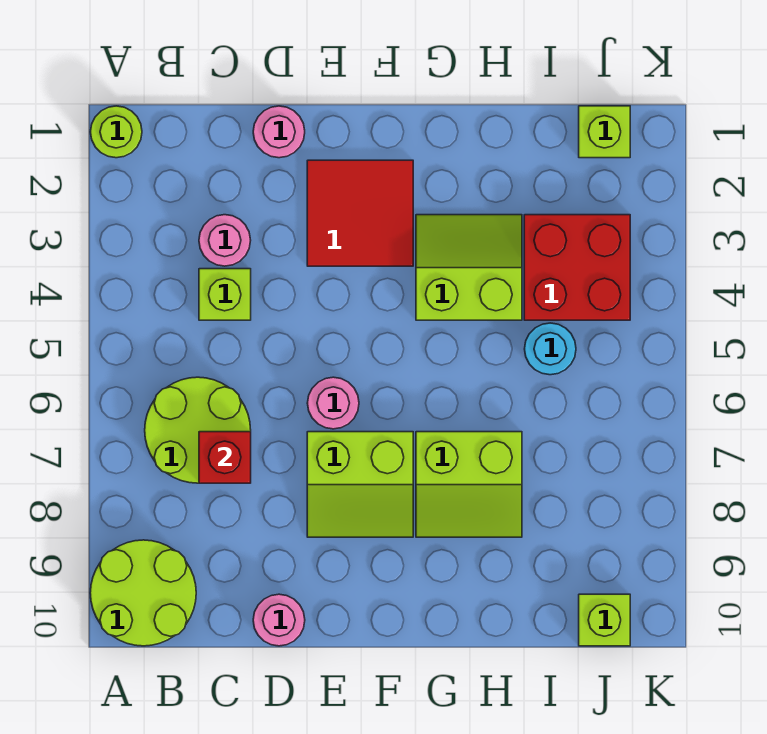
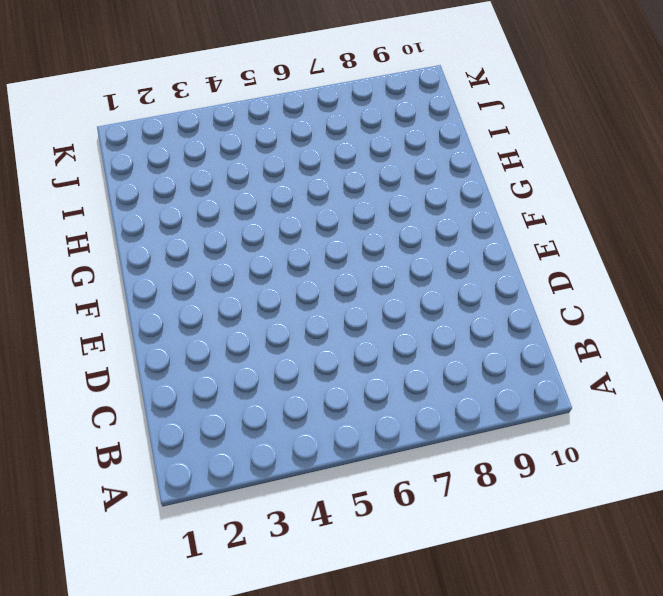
none -> lime 1x1 round brick [90,106,142,158]
none -> lime 2x2 round brick [90,540,196,646]
none -> lime 2x2 round brick [145,377,251,483]

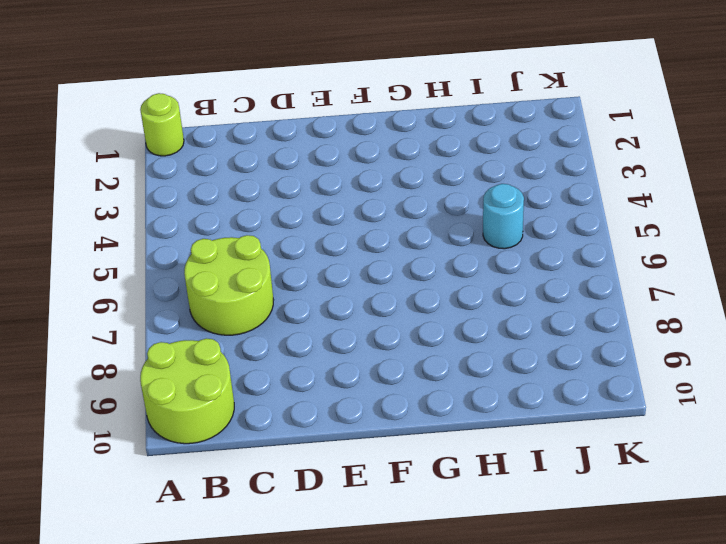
none -> pink 1x1 round brick [199,215,251,266]
none -> lime 1x1 brick [199,269,251,320]
none -> pink 1x1 round brick [253,106,305,158]

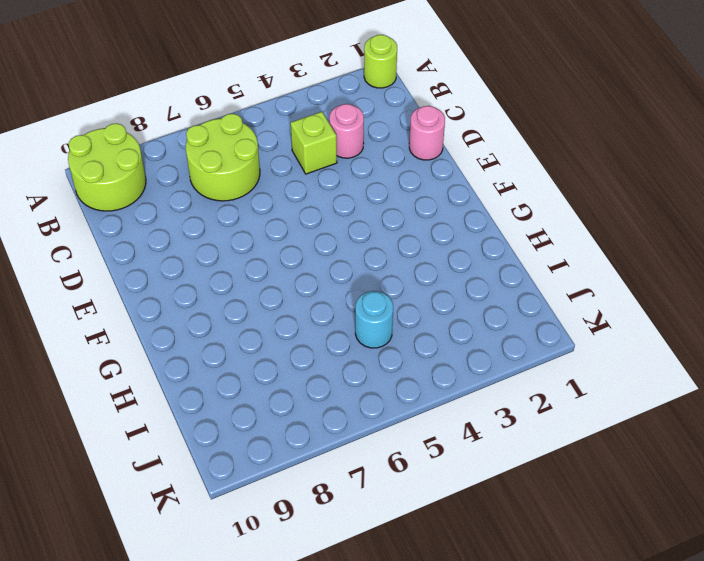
none -> pink 1x1 round brick [253,594,305,646]
none -> red 2x2 tile [307,160,413,266]
none -> pink 1x1 round brick [307,377,359,429]

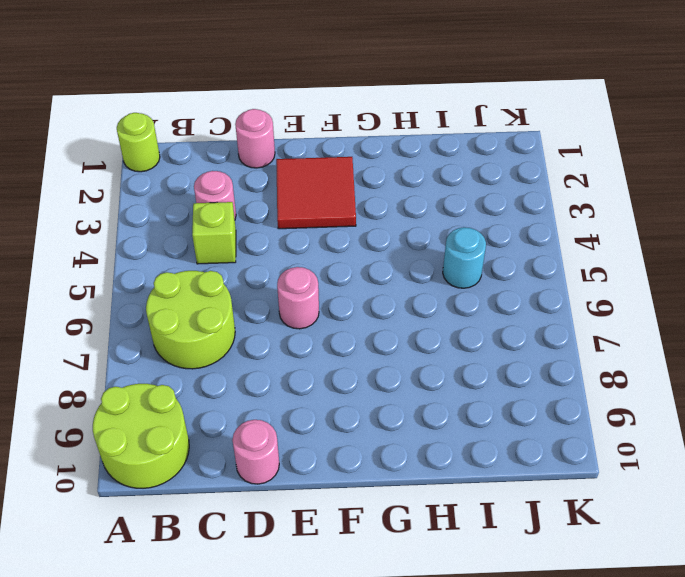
none -> lime 2x2 slope [307,432,413,537]
none -> lime 2x2 slope [416,215,522,320]
none -> lime 2x2 slope [416,432,522,537]

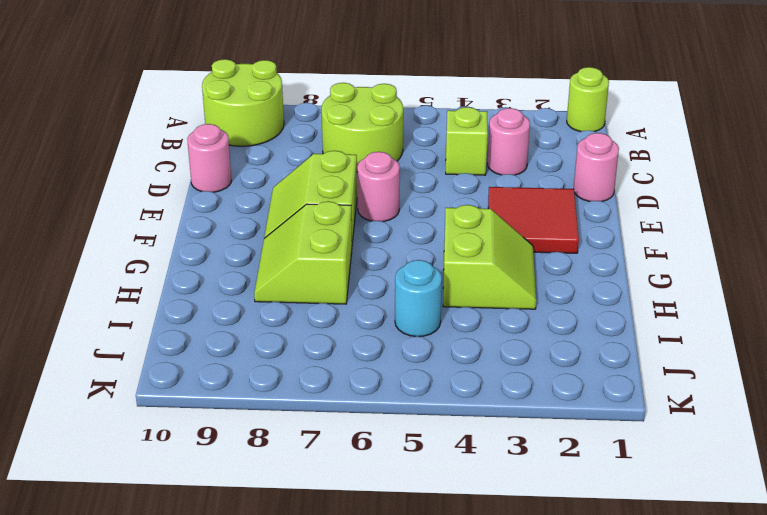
none -> red 2x2 brick [524,215,630,320]
none -> lime 1x1 brick [579,106,630,158]
none -> lime 1x1 brick [579,594,630,646]

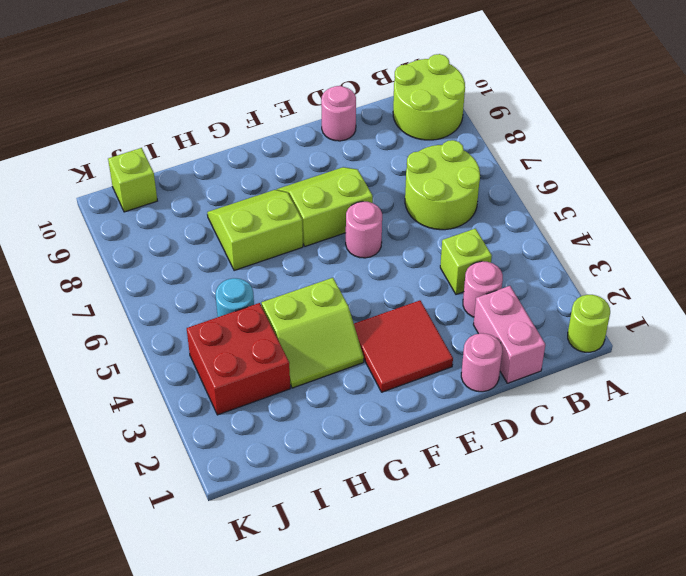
pink 1x2 brick [473,286,545,383] -> none
none -> lime 1x1 brick [579,106,630,158]
none -> red 1x1 brick [199,432,251,483]

